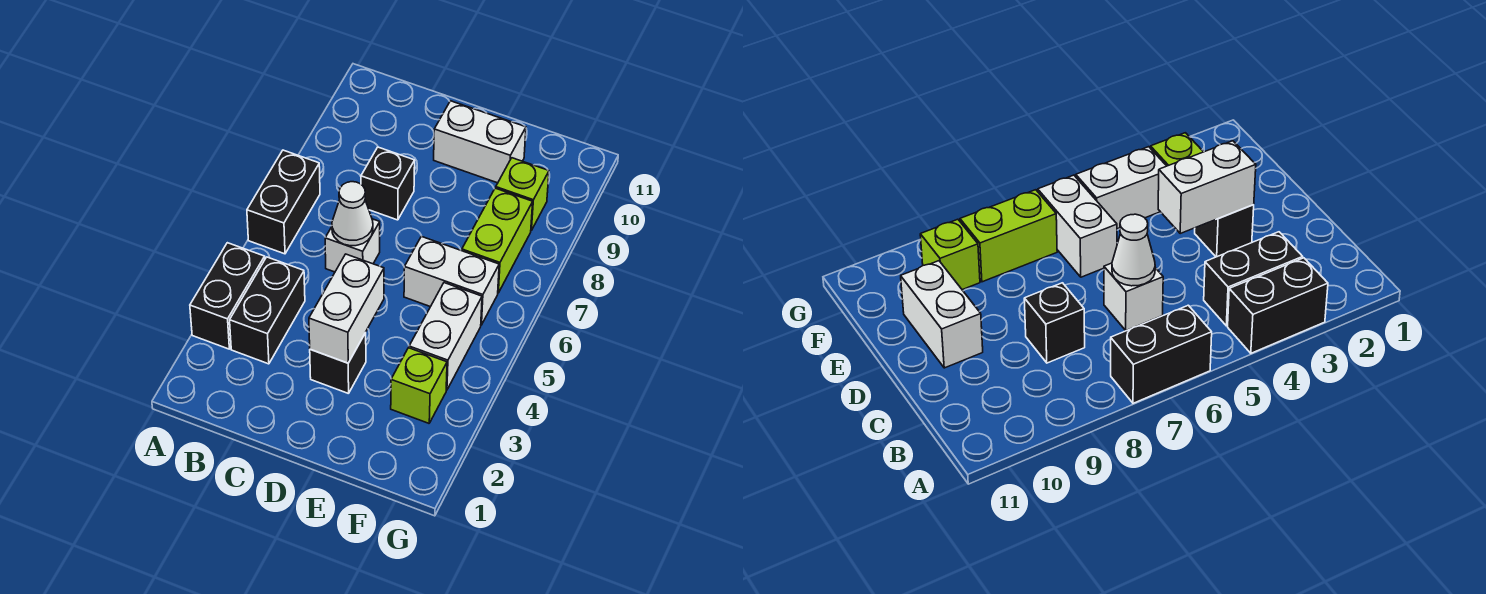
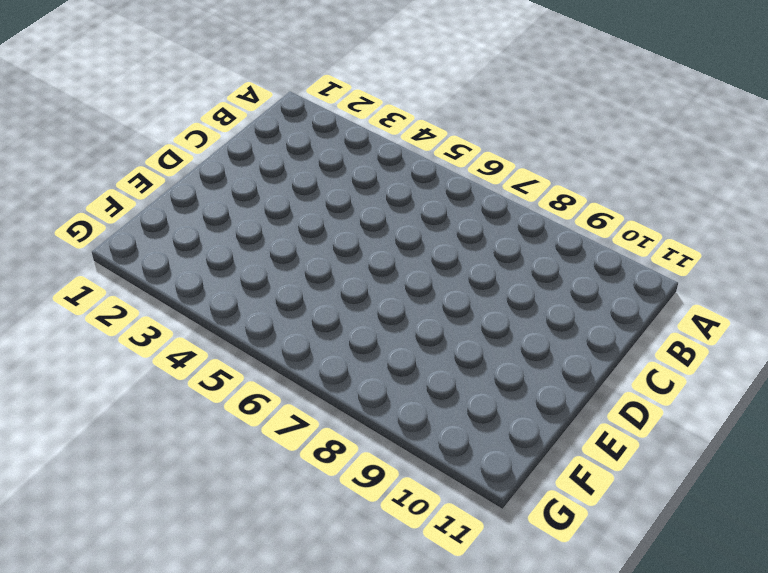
none -> black 1x2 brick [190,243,265,349]
none -> black 1x2 brick [247,150,320,254]
none -> black 1x2 brick [230,257,305,364]

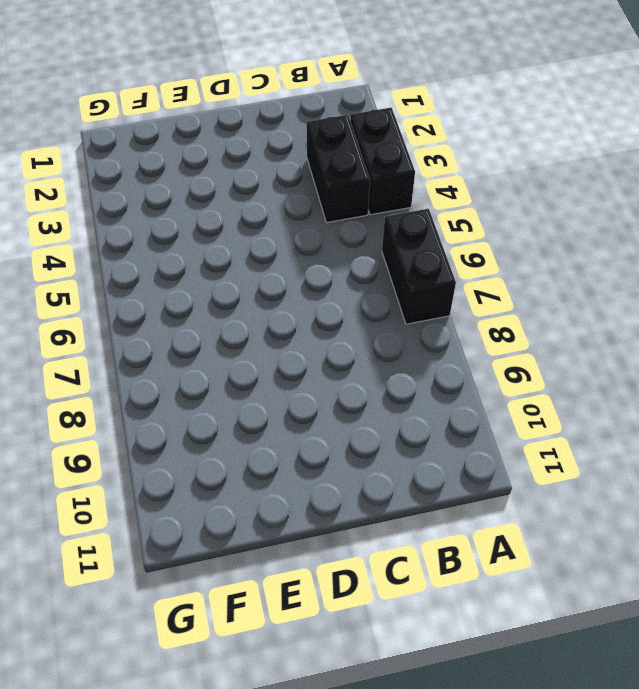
none -> white 1x1 brick [325,219,380,272]
none -> black 1x1 brick [361,147,415,220]
none -> black 1x1 brick [310,333,366,394]

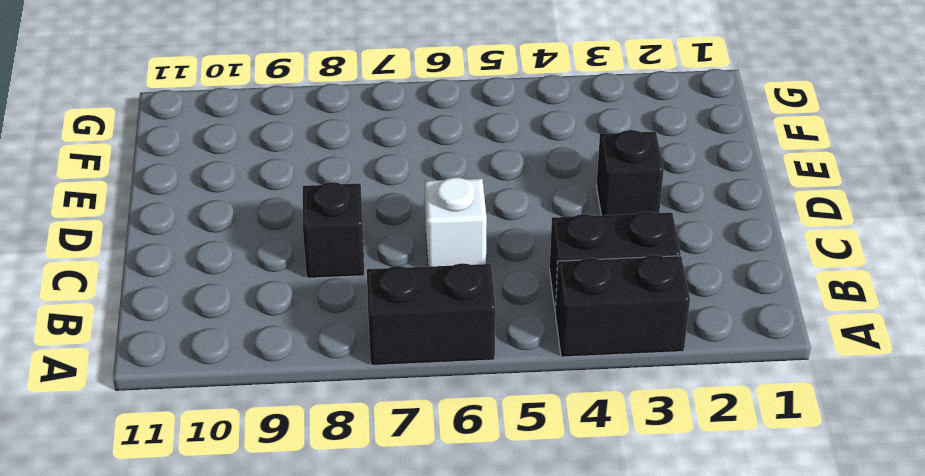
none -> white 1x2 brick [434,101,526,183]
none -> white 1x2 brick [404,236,499,325]
none -> lime 1x1 brick [391,348,447,423]

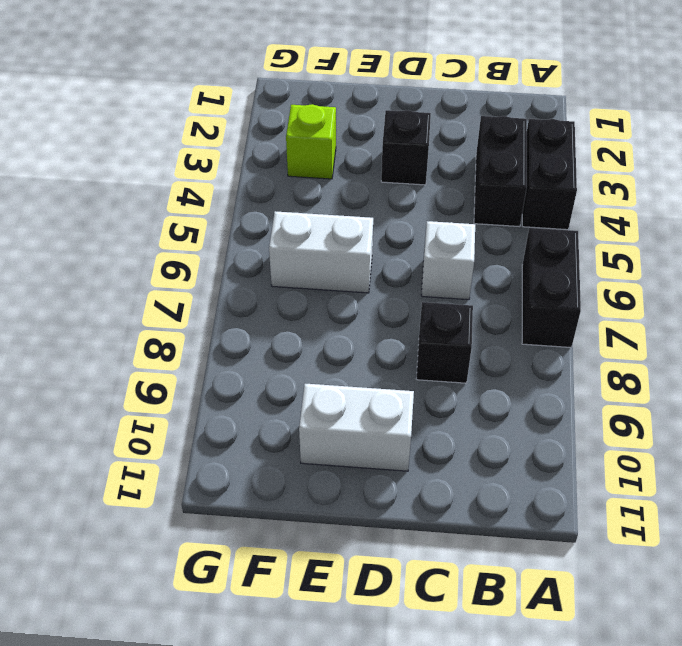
none -> white 1x2 brick [409,283,482,390]
none -> lime 1x2 brick [462,188,533,293]
none -> lime 1x1 brick [496,158,549,230]

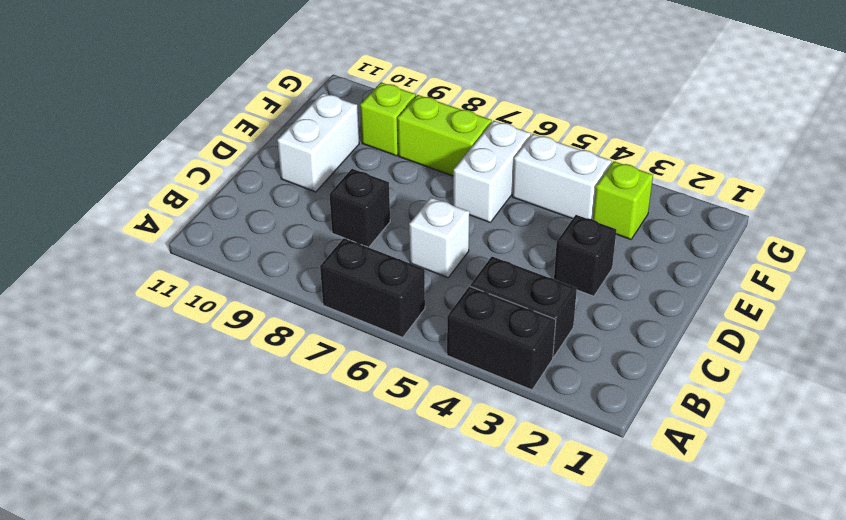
none -> white 1x1 cone [332,182,373,246]
none -> white 1x2 brick [309,254,384,363]

